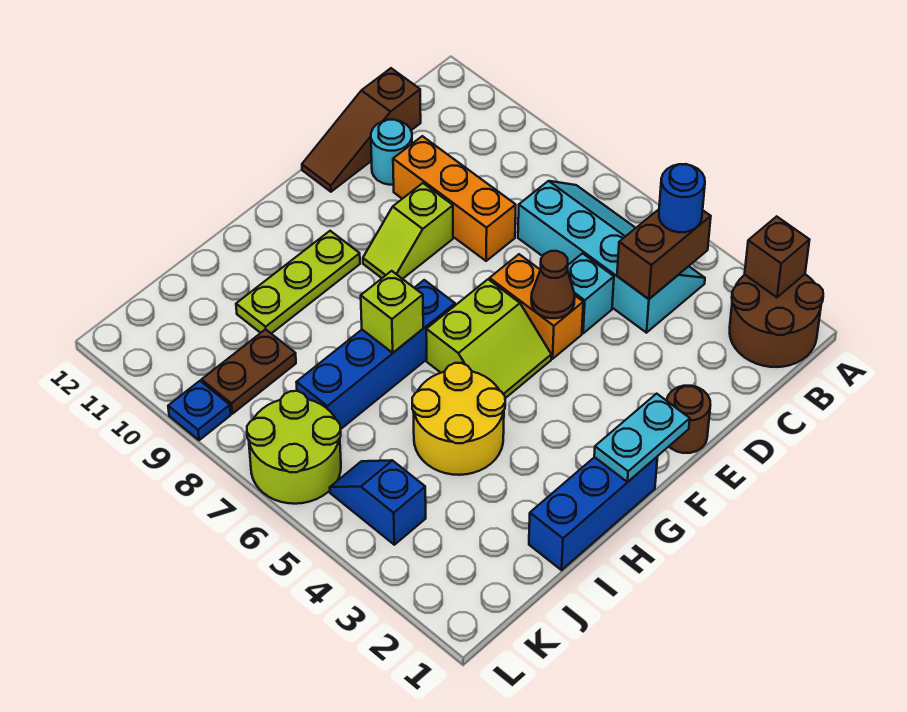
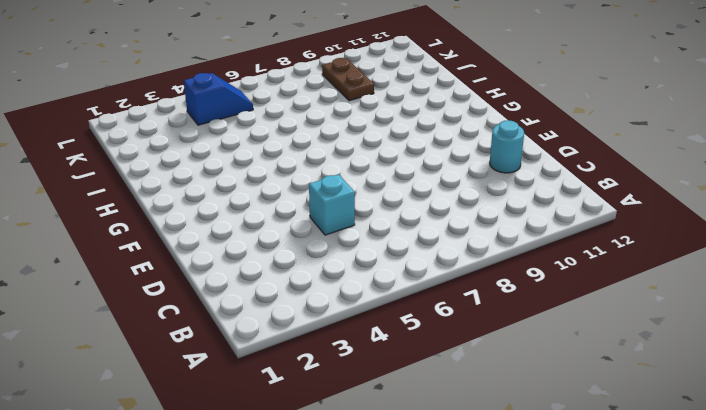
none -> brown 2x2 round brick [730,274,823,367]
none -> cyan 2x4 slope [518,181,705,333]
none -> brown 1x3 slope [302,68,421,192]

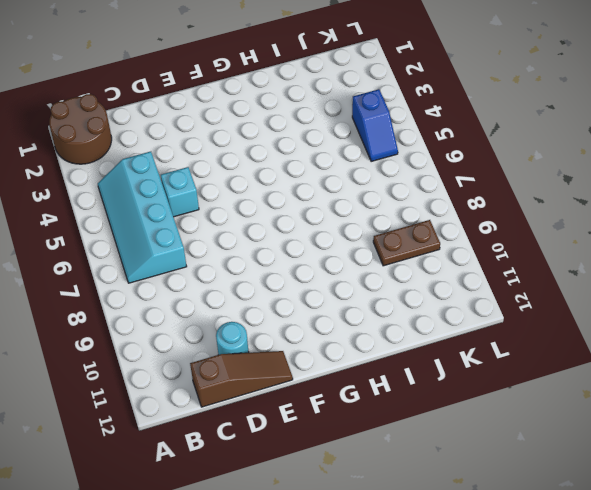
none -> orange 1x3 brick [393,136,516,261]
none -> brown 1x1 round brick [666,386,710,453]
none -> orange 1x2 brick [490,254,583,359]

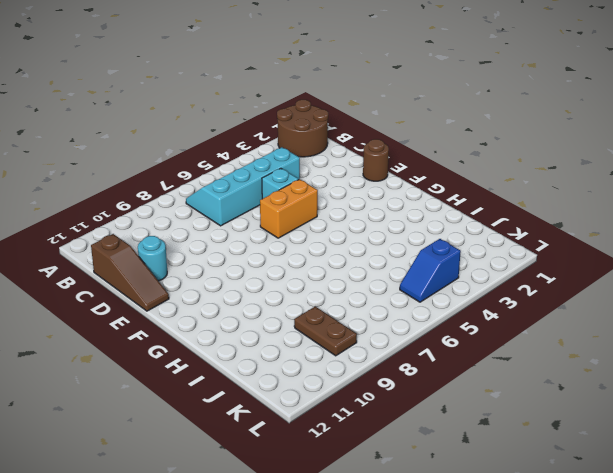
none -> orange 1x3 brick [393,136,516,261]
none -> lime 1x2 slope [363,183,453,279]
none -> lime 2x2 slope [426,279,551,398]

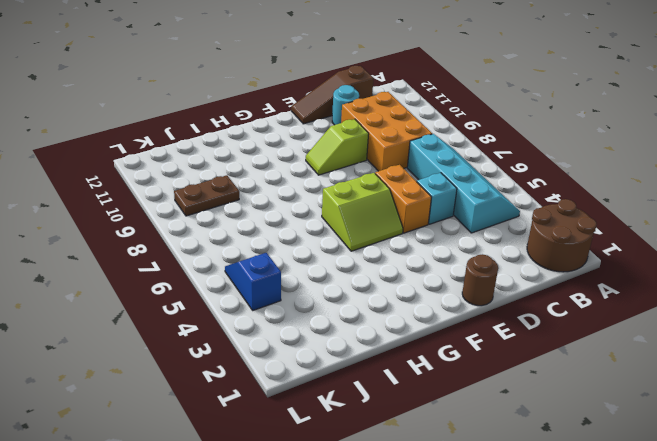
orange 2x3 brick [341,92,432,171] -> orange 1x3 brick [393,136,516,261]
none -> blue 1x3 brick [529,457,657,570]
none -> blue 1x4 brick [296,280,455,429]
none -> lime 1x3 plate [236,231,360,334]

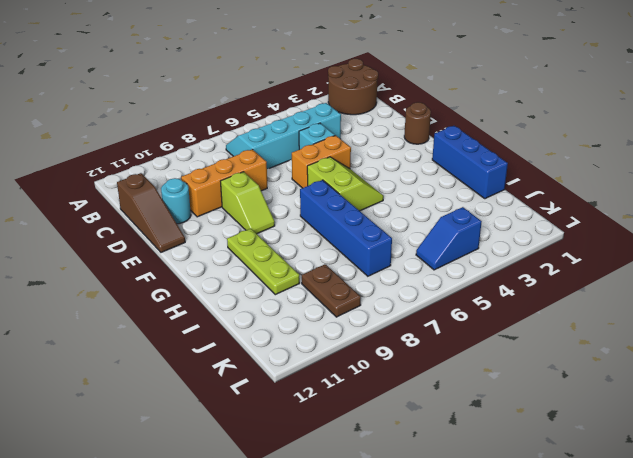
none -> yellow 2x2 round brick [412,363,505,475]
none -> lime 2x2 round brick [247,391,341,504]
none -> blue 1x1 plate [168,381,231,440]

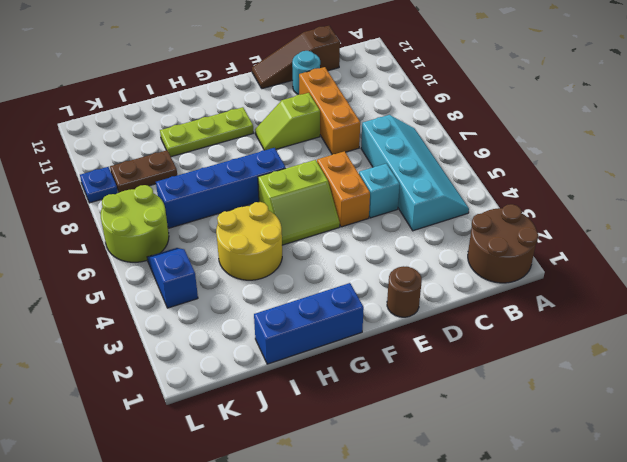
none -> brown 1x1 brick [745,216,809,297]
none -> brown 1x2 brick [617,209,711,299]
none -> brown 1x1 cone [531,251,575,318]

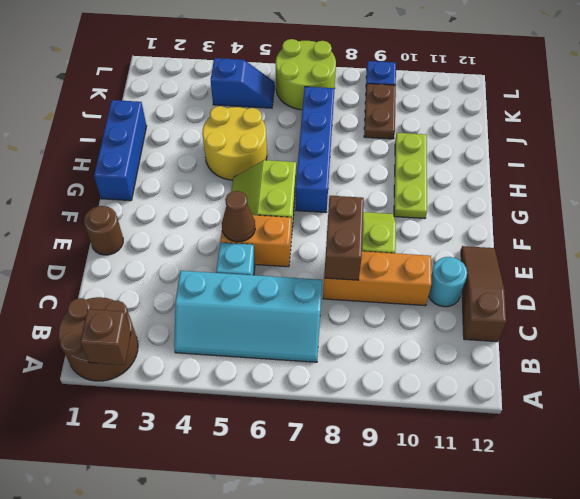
brown 1x2 brick [324,196,364,280] -> brown 1x2 brick moved to [617,209,711,299]
none -> cyan 1x2 plate [594,394,690,482]
none -> lime 1x1 brick [361,271,423,353]
none -> blue 1x1 round brick [659,164,705,232]

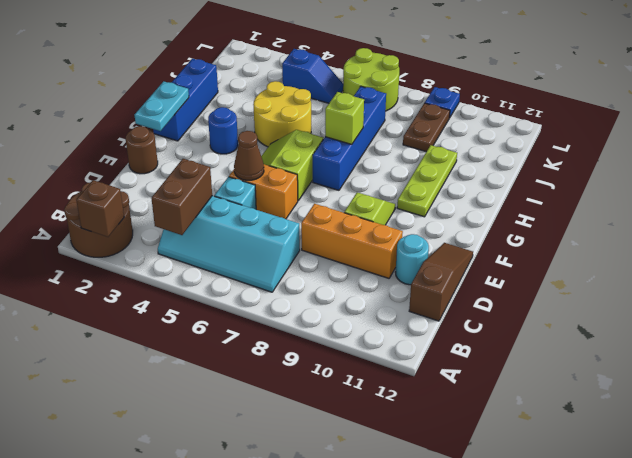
blue 1x1 round brick [208,107,238,154] -> blue 1x1 round brick moved to [659,164,705,232]

